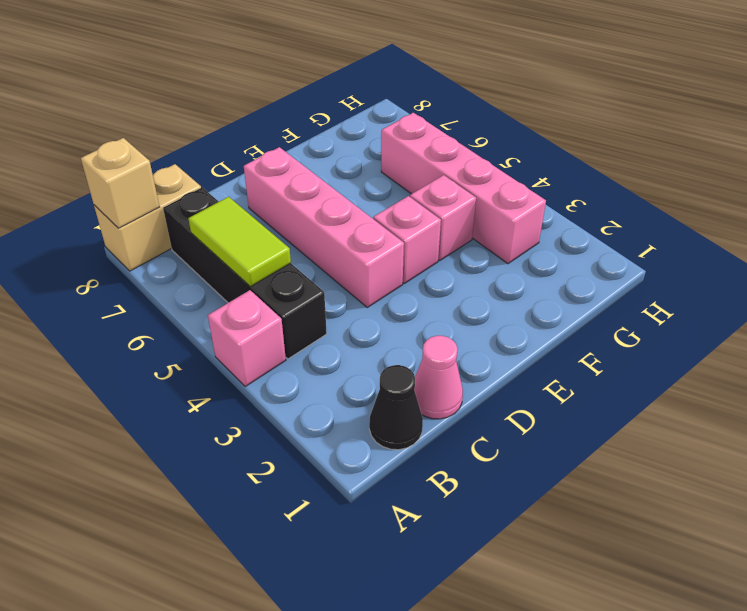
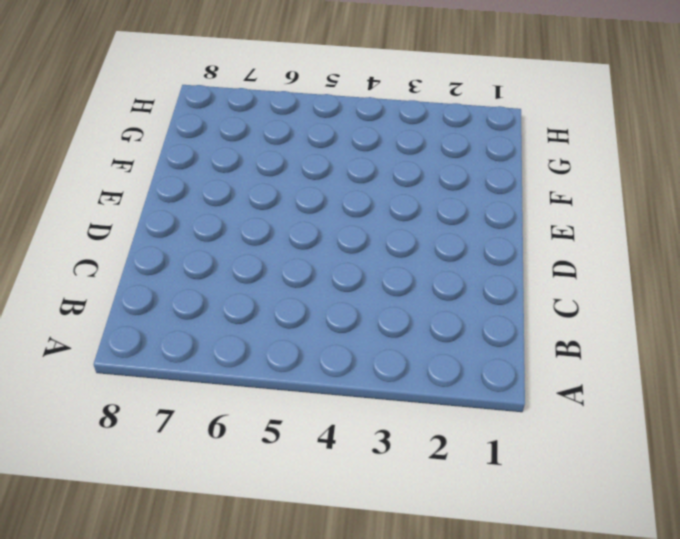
none -> pink 1x1 brick [208,290,286,387]
none -> tan 1x2 brick [94,164,201,271]

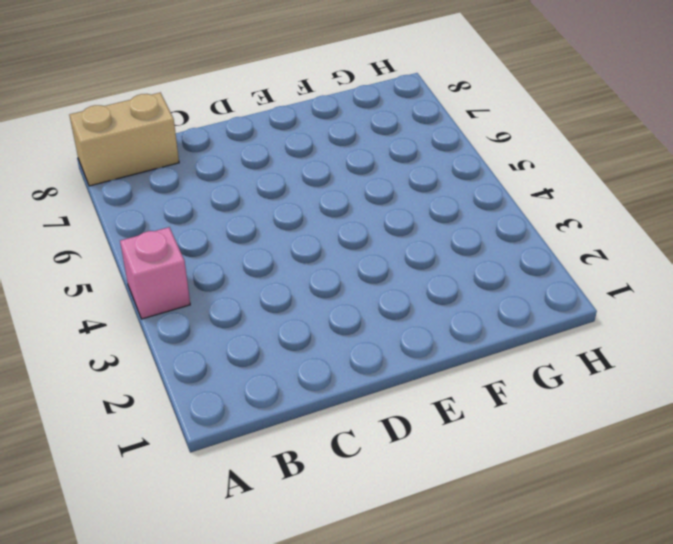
none -> black 1x1 cone [369,365,423,450]
none -> black 1x4 brick [163,188,327,359]

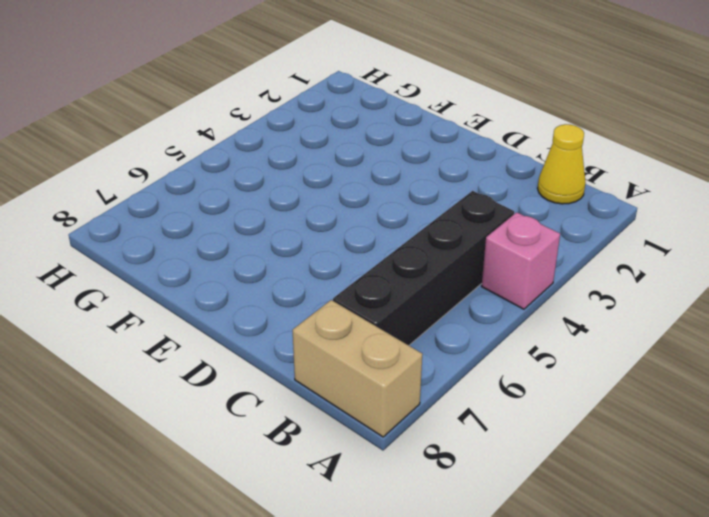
yellow 1x1 cone [538,124,586,204] -> black 1x1 cone [369,365,423,450]
none -> pink 1x1 cone [414,336,463,419]
none -> pink 1x4 brick [244,147,404,307]

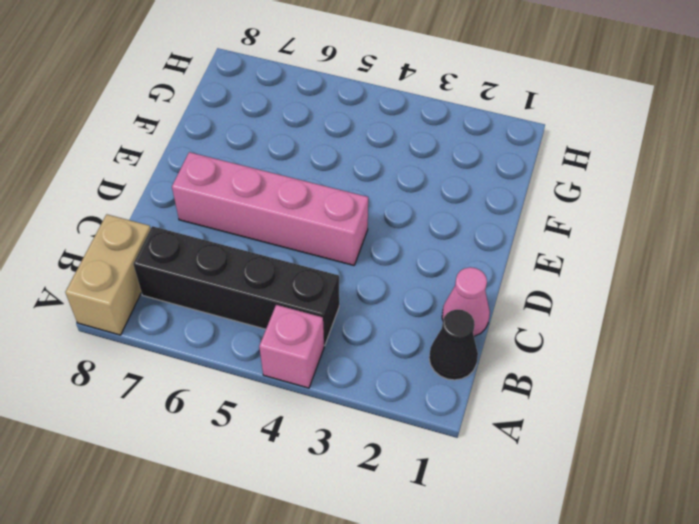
none -> pink 1x1 brick [373,196,441,283]
none -> pink 1x1 brick [410,175,476,260]

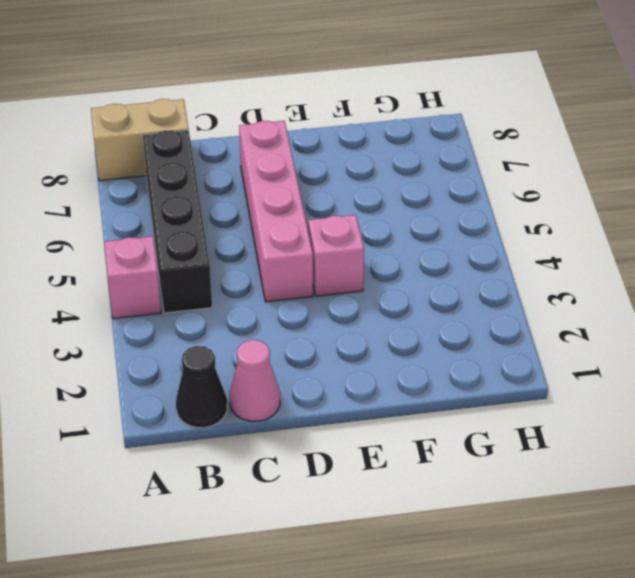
none -> pink 1x1 brick [410,175,476,260]
none -> pink 1x4 brick [381,113,546,264]

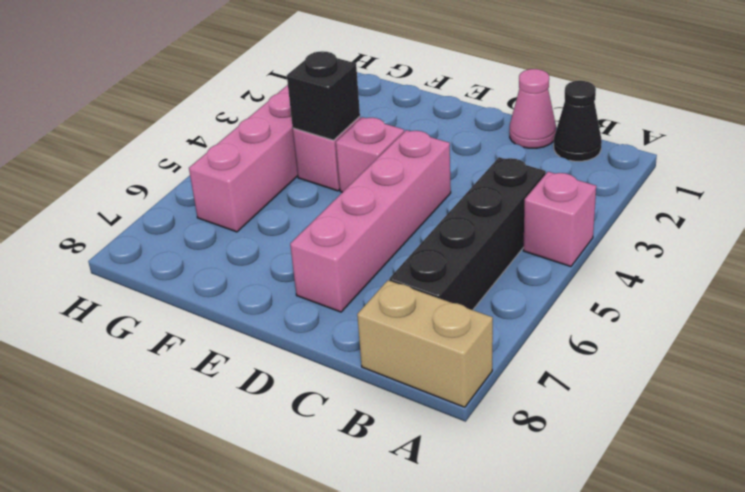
black 1x1 brick [287,51,360,140] -> none
none -> tan 1x1 brick [81,138,159,228]
none -> lime 1x2 tile [188,197,291,287]

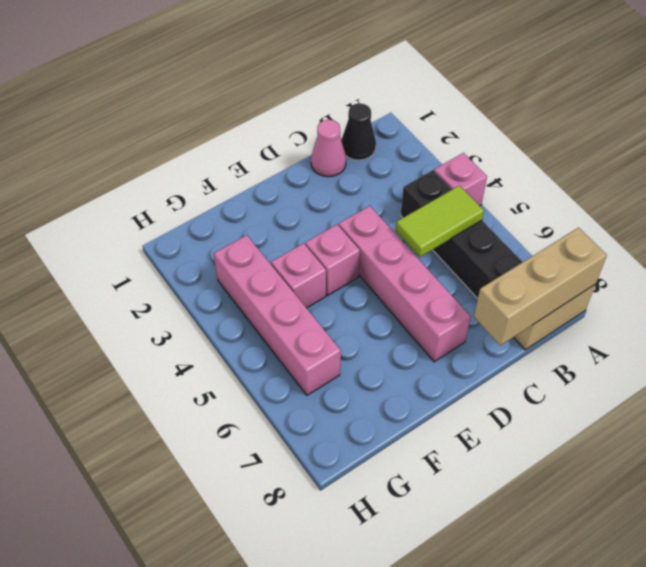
tan 1x3 brick [474,228,607,345] -> tan 1x1 brick [81,138,159,228]
lime 1x2 tile [396,186,484,257] -> lime 1x2 tile turned to [188,197,291,287]

